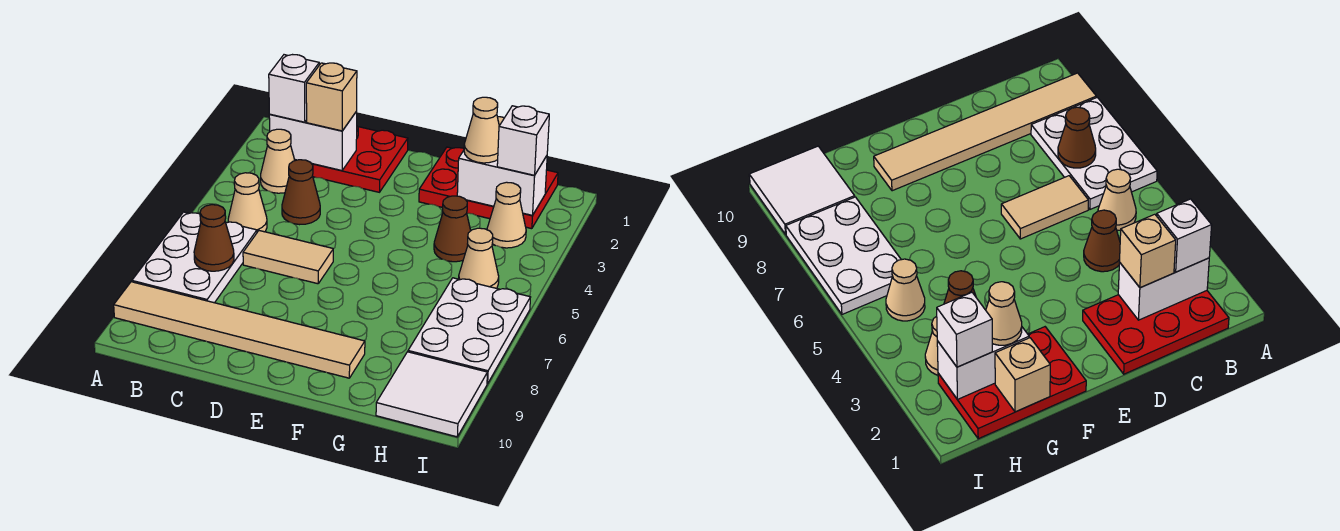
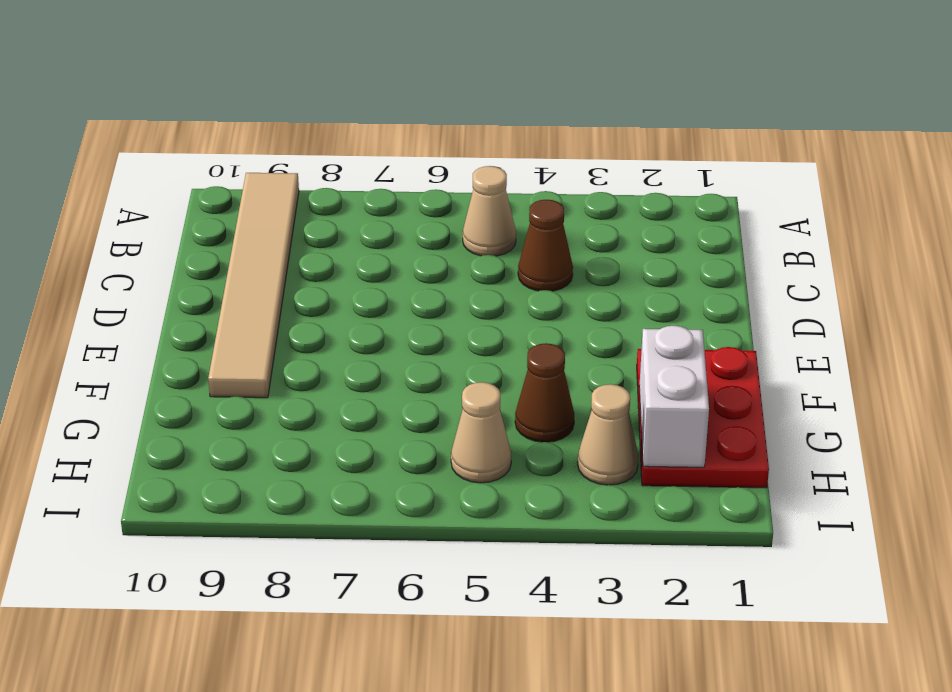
none -> white 2x3 plate [132,212,257,303]
none -> red 2x3 plate [295,126,408,192]
none -> tan 1x1 cone [261,129,295,193]

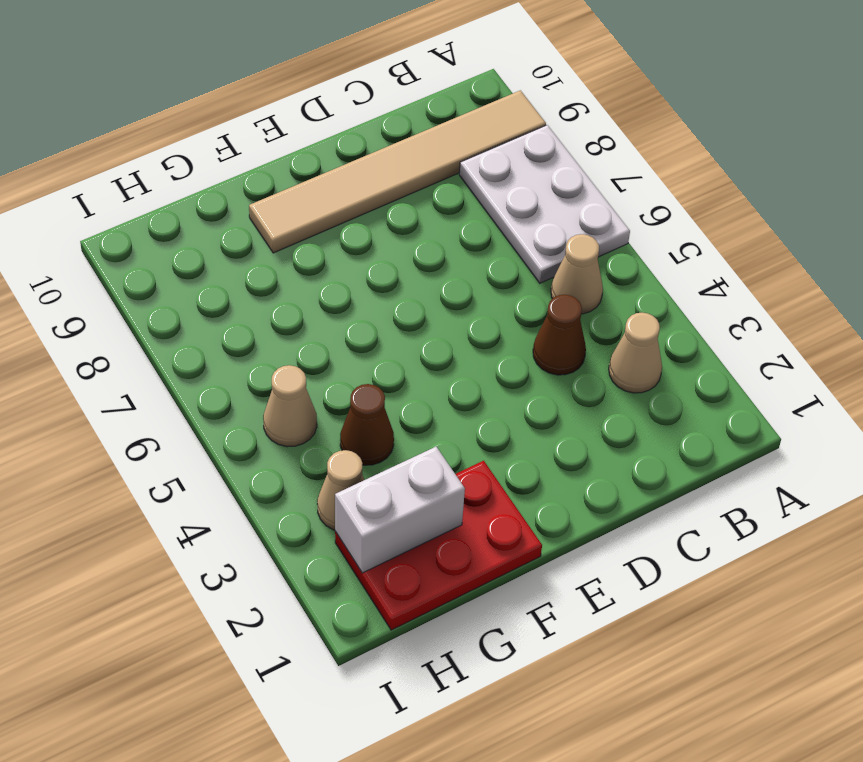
none -> red 2x3 plate [295,126,408,192]
none -> tan 1x2 tile [243,231,333,284]
none -> white 2x3 plate [408,278,531,384]

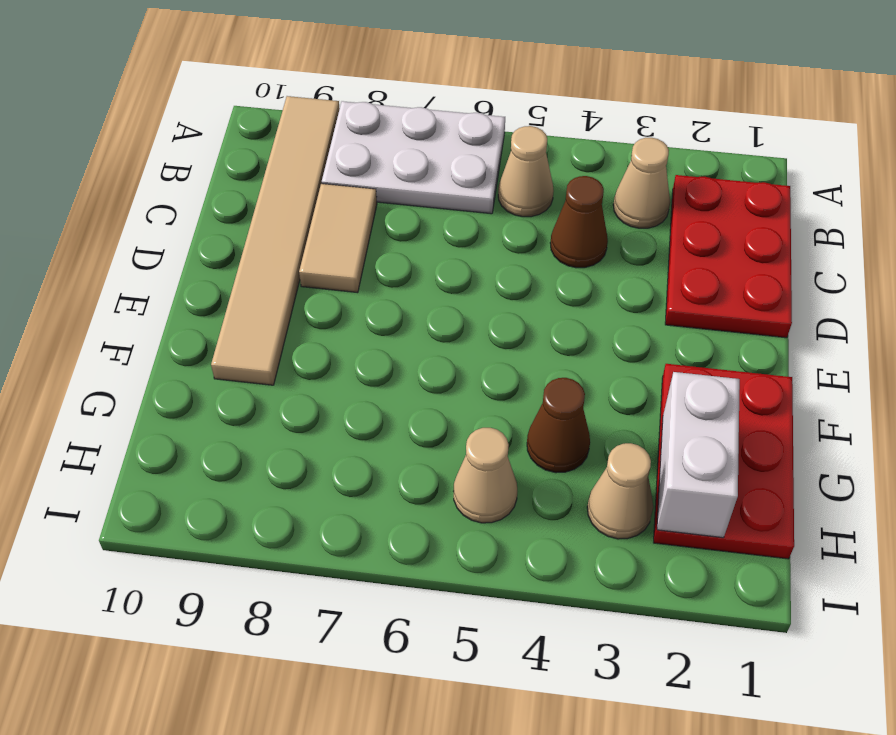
tan 1x2 tile [299,184,377,293] -> tan 1x2 tile moved to [243,231,333,284]
none -> white 2x3 plate [408,278,531,384]
none -> white 2x2 tile [376,352,487,437]
none -> white 1x2 brick [269,112,357,170]

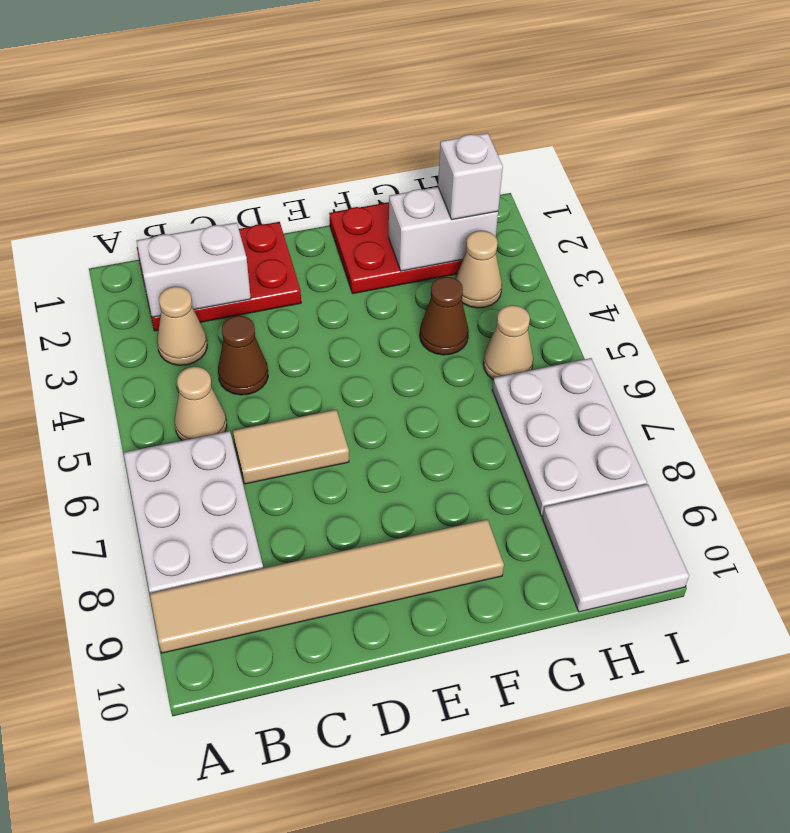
none -> brown 1x1 cone [194,205,234,271]
none -> tan 1x1 brick [995,338,1050,412]
none -> white 1x1 brick [269,55,319,122]

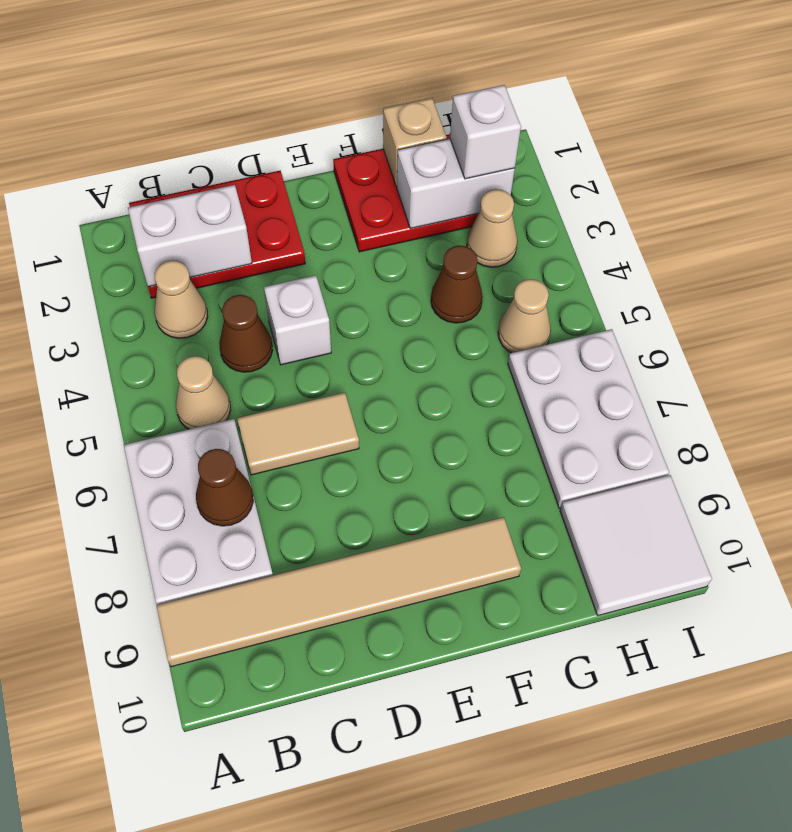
white 1x1 brick [264,275,331,365] -> white 1x1 brick moved to [269,55,319,122]
none -> tan 1x1 brick [306,63,357,131]
none -> tan 1x1 cone [464,97,499,163]

